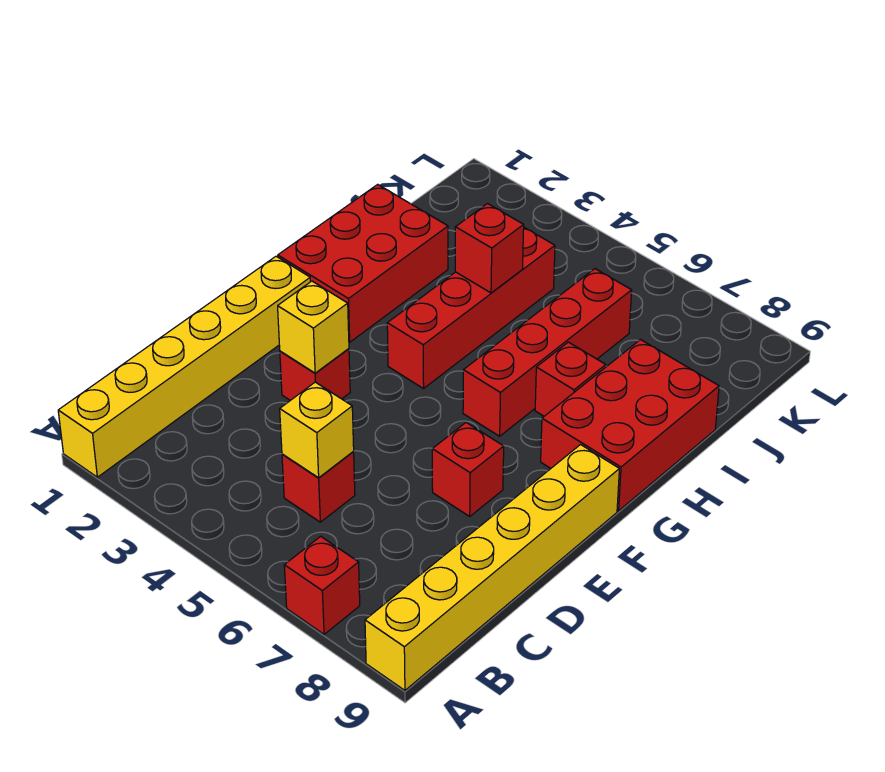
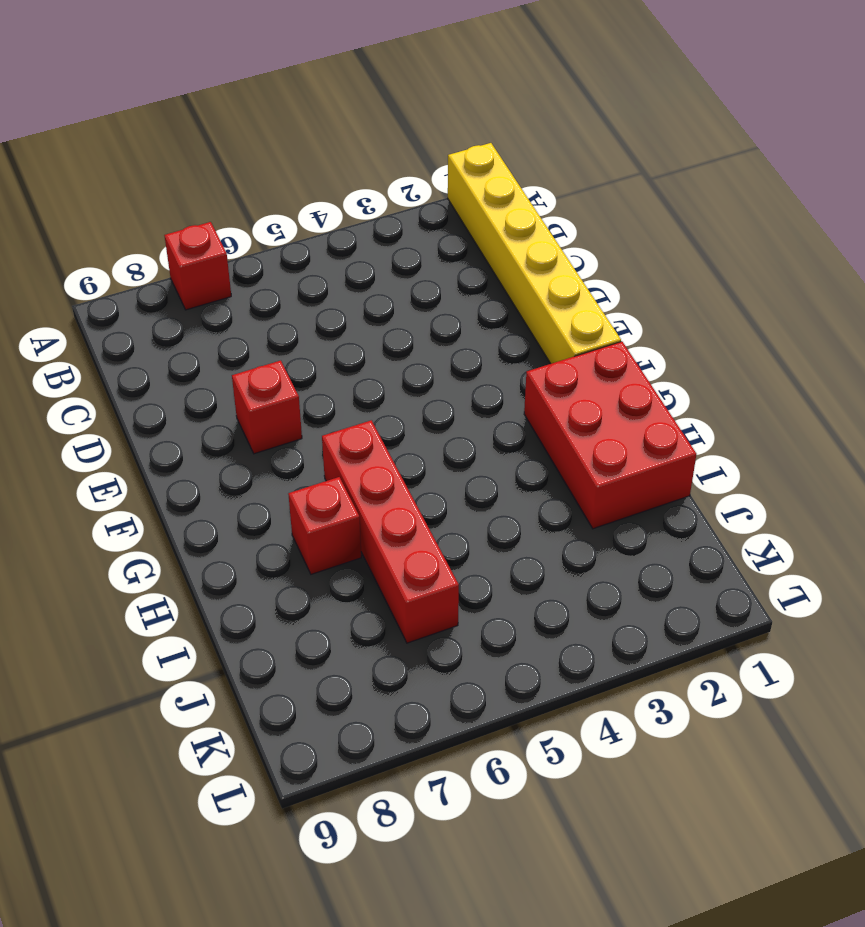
none -> yellow 1x6 brick [365,445,619,690]
none -> red 1x1 brick [282,451,355,522]
none -> red 1x1 brick [280,349,350,400]

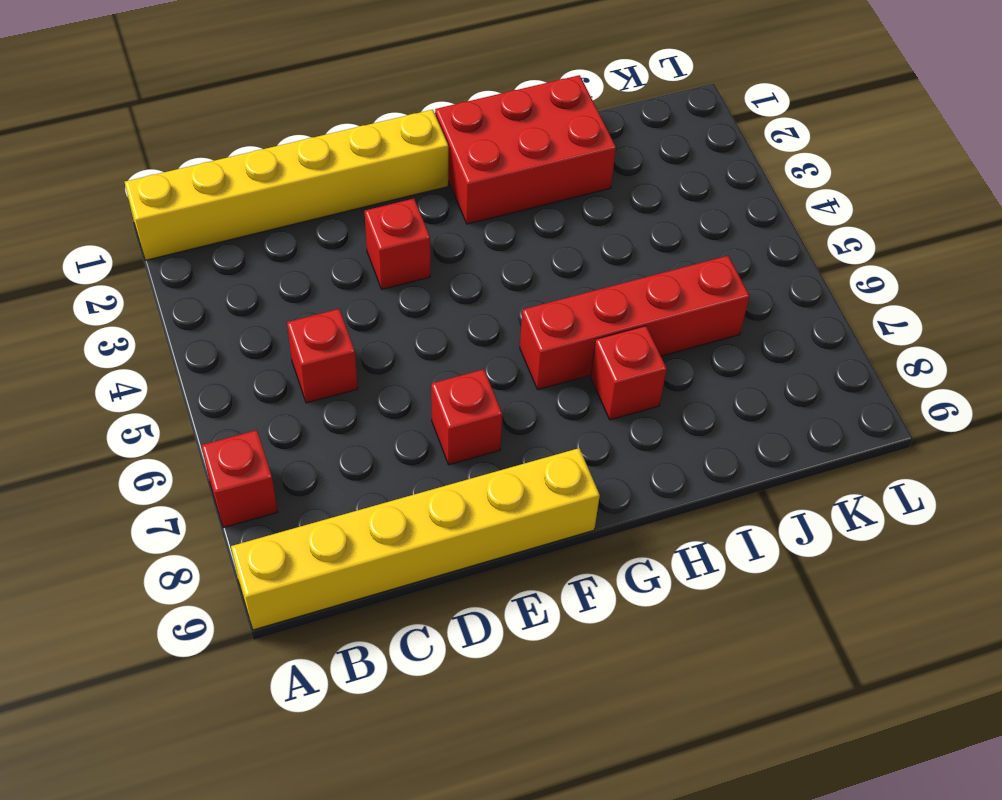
none -> red 1x4 brick [387,228,555,389]
none -> red 2x3 brick [541,340,719,511]
none -> yellow 1x1 brick [280,382,354,478]

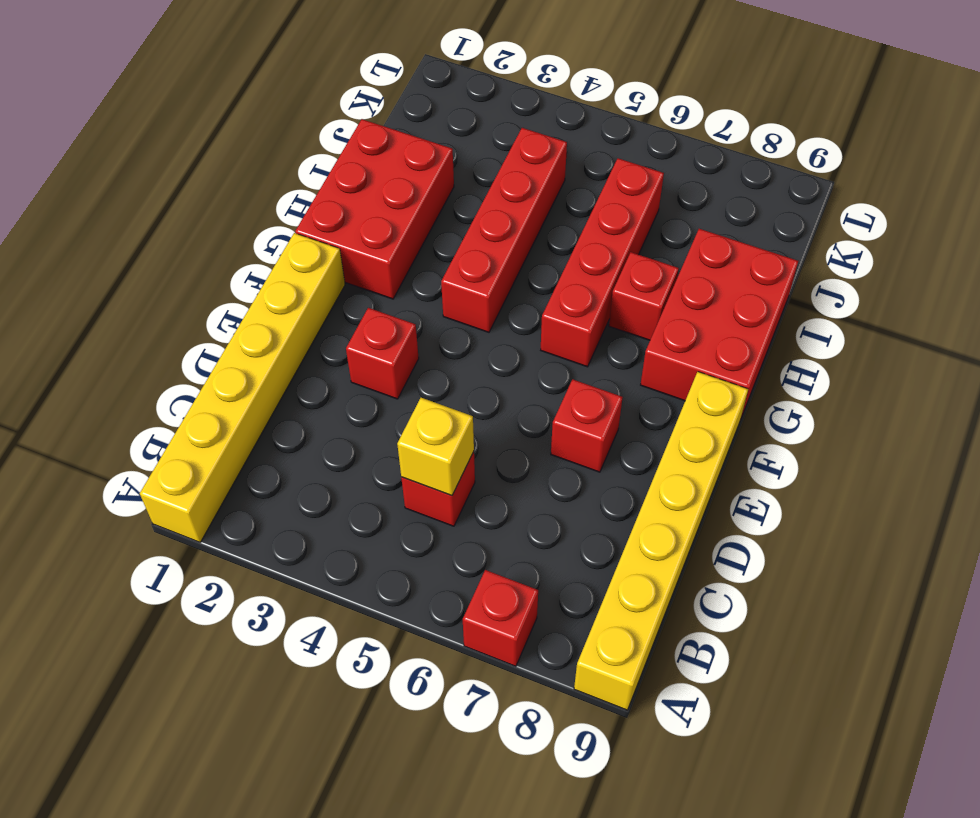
none -> yellow 1x1 brick [278,281,349,373]
none -> red 1x1 brick [455,204,524,293]

